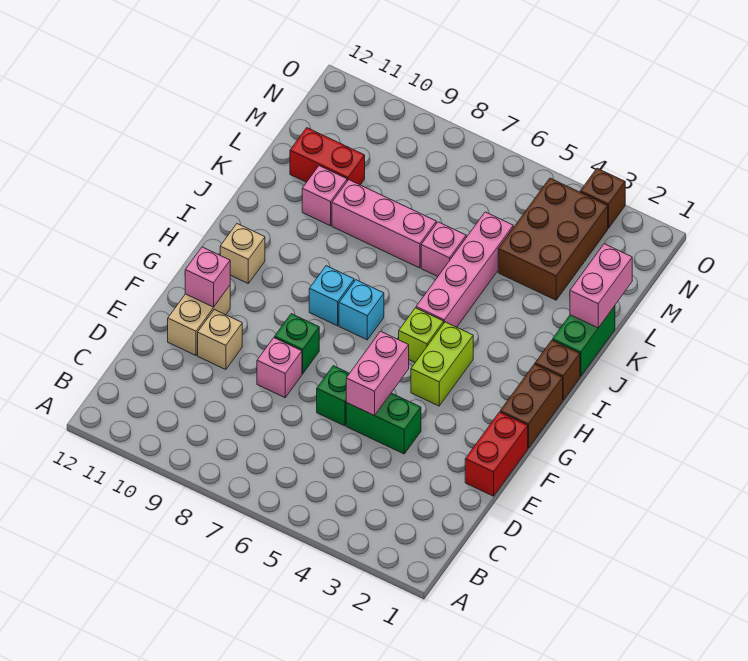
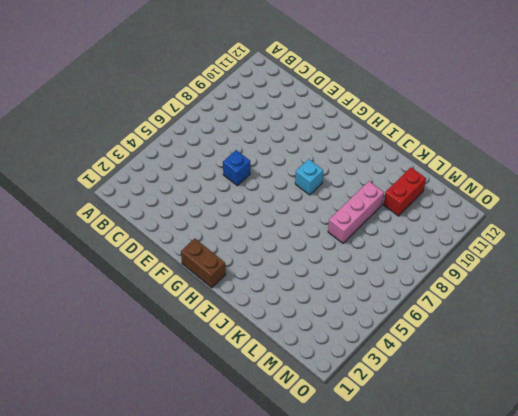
blue 1x1 brick [223,150,250,186] -> green 1x1 brick [317,366,349,426]
none -> red 1x2 brick [465,412,528,496]
none -> green 1x2 brick [346,393,421,454]
none -> pink 1x1 brick [257,338,302,398]

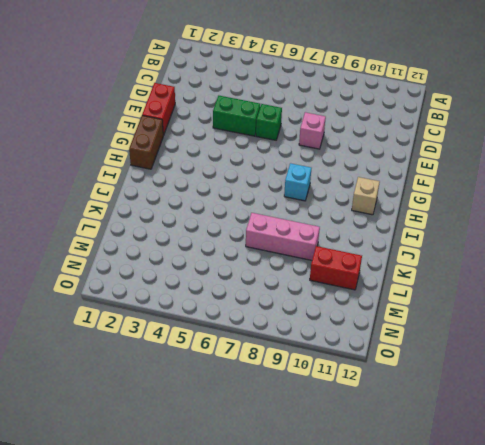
none -> tan 1x1 brick [198,310,242,370]
none -> tan 1x2 brick [168,286,230,355]
none -> green 1x1 brick [275,314,319,374]

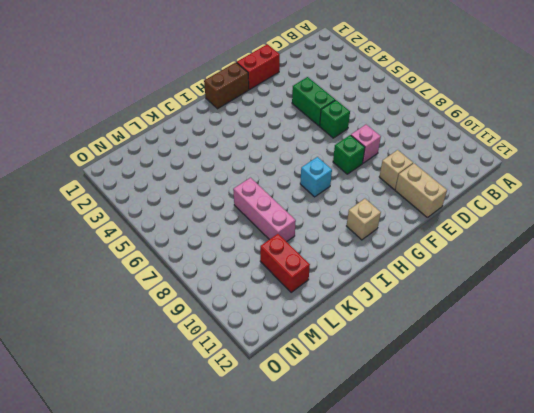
tan 1x2 brick [395,163,447,218] -> tan 1x2 brick turned to [168,286,230,355]
none -> lime 1x2 brick [411,322,473,406]
none -> lime 1x1 brick [399,308,444,362]
none -> cyan 1x1 brick [339,280,384,340]

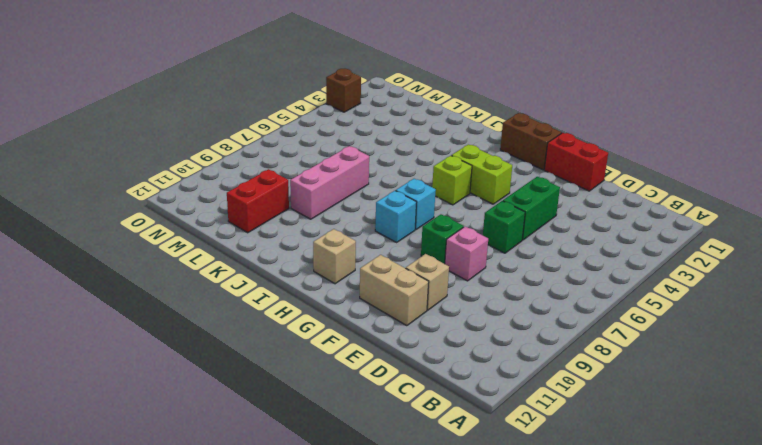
none -> brown 1x1 brick [535,340,580,400]
none -> pink 1x4 brick [416,212,513,327]
none -> green 1x2 brick [553,306,615,376]

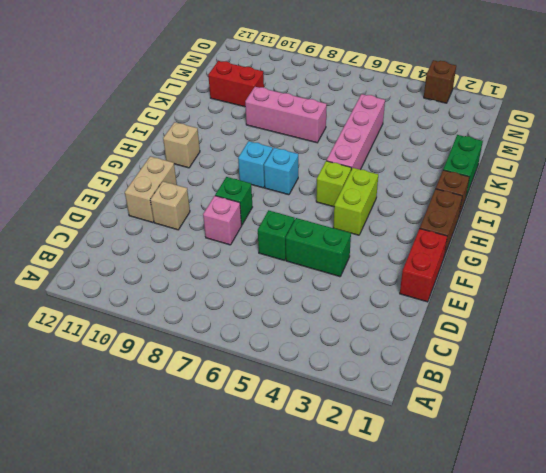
none -> pink 1x1 brick [421,222,466,277]
none -> pink 1x1 brick [302,166,347,226]
none -> brown 2x3 brick [498,178,608,300]

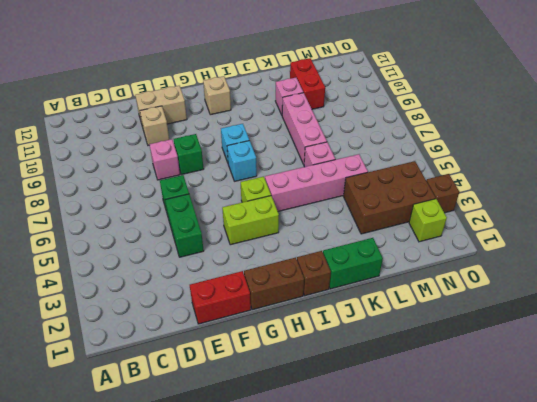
lime 1x1 brick [409,199,447,242] -> none
none -> pink 1x2 brick [346,331,409,415]
none -> pink 1x1 brick [185,247,230,307]
none -> pink 1x2 brick [570,244,632,328]

